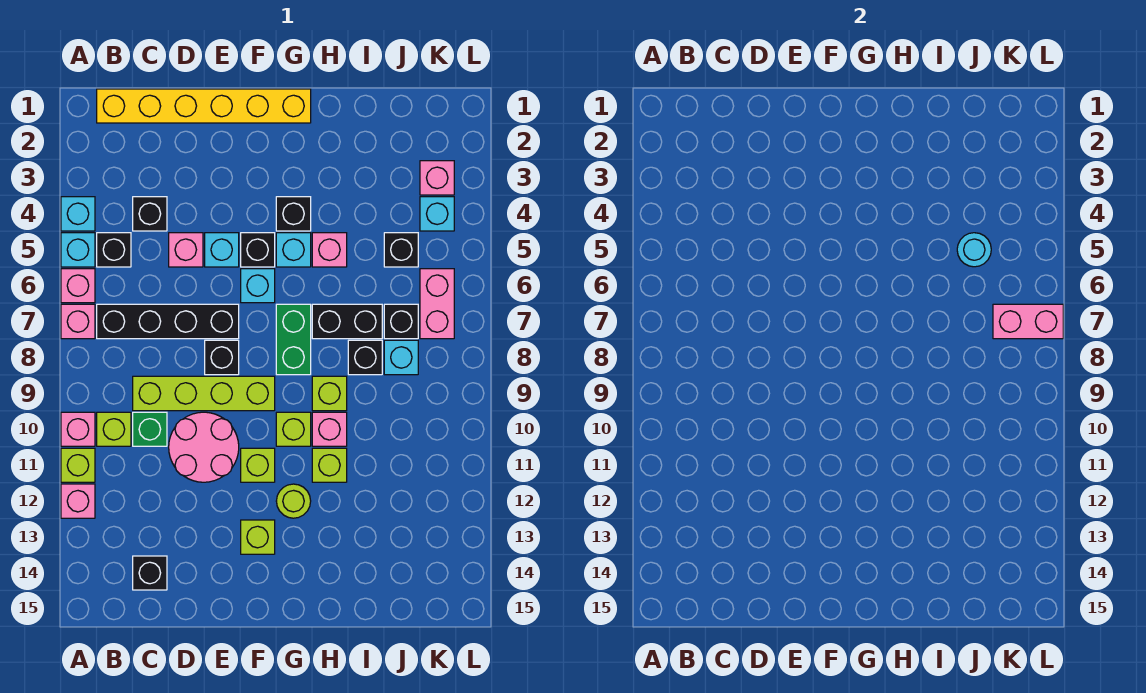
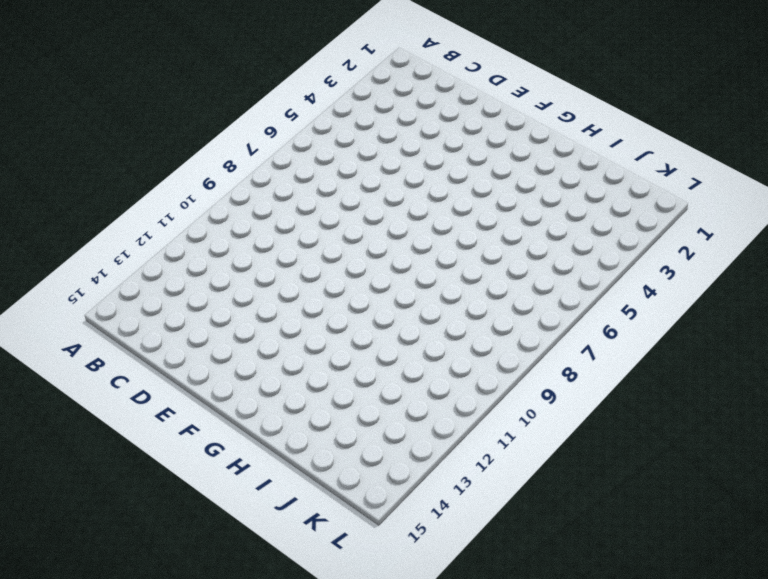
none -> cyan 1x1 brick [61,197,95,231]
none -> cyan 1x1 brick [61,233,95,267]
none -> pink 1x1 brick [61,269,95,303]
none -> pink 1x1 brick [61,304,95,339]

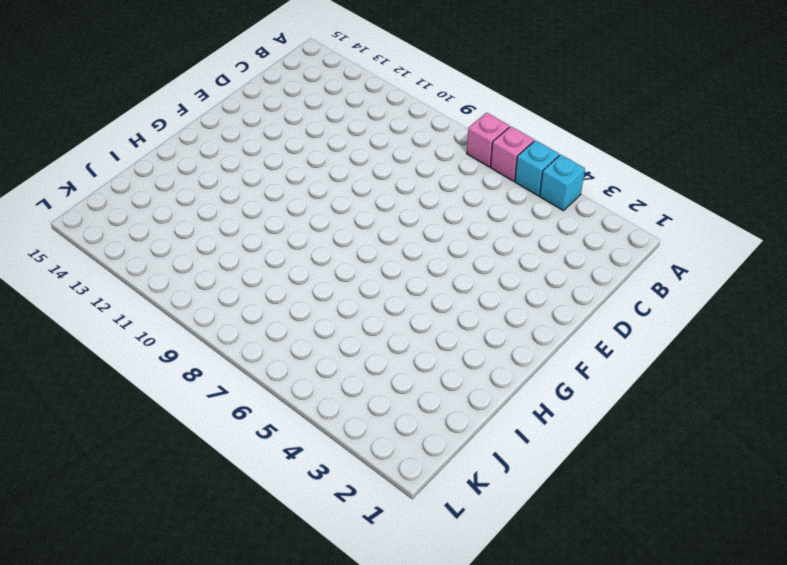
none -> pink 1x1 brick [61,412,95,446]
none -> lime 1x1 brick [61,448,95,482]
none -> pink 1x1 brick [61,484,95,518]
none -> yellow 1x6 brick [97,89,311,123]

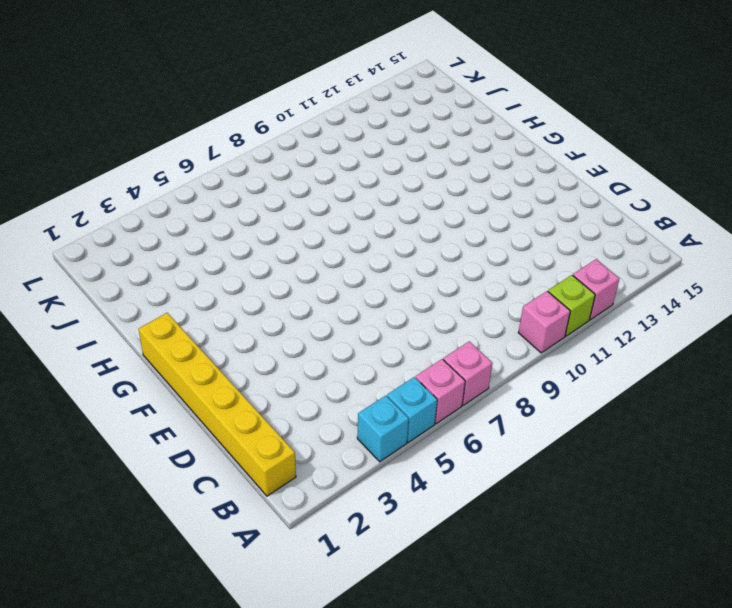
none -> black 1x1 brick [97,233,131,267]
none -> black 1x4 brick [97,304,239,339]
none -> lime 1x1 brick [97,412,131,446]
none -> black 1x1 brick [133,197,167,231]

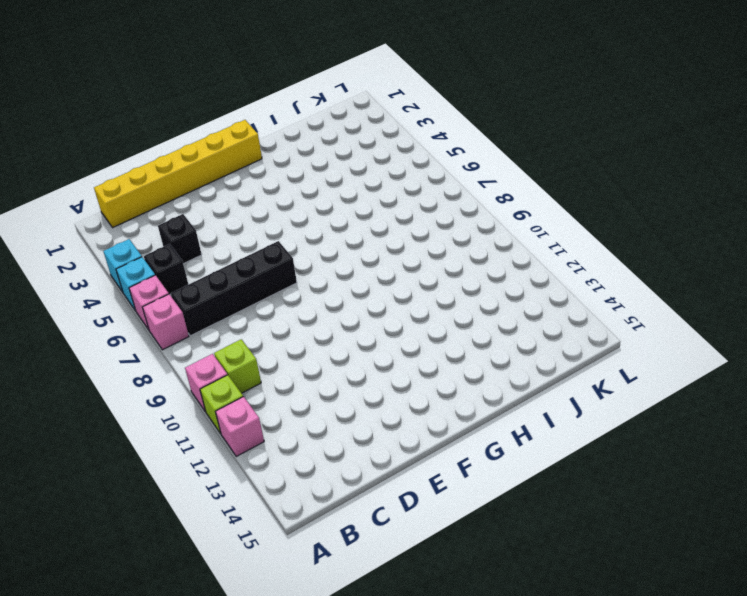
none -> lime 1x4 brick [133,376,275,411]
none -> green 1x1 brick [133,412,167,446]
none -> black 1x1 brick [133,556,167,590]
none -> pink 1x1 brick [169,233,203,267]

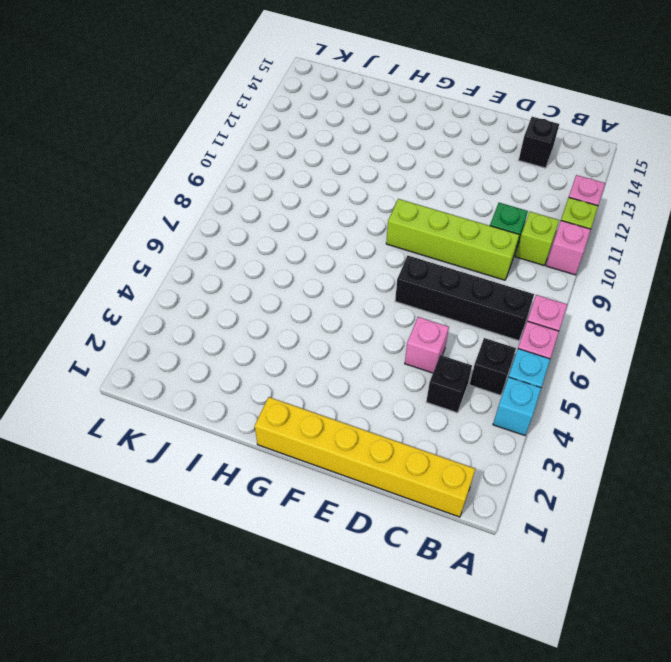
none -> pink 2x2 round brick [169,412,239,482]
none -> cyan 1x1 brick [205,233,239,267]
none -> black 1x1 brick [205,340,239,375]
none -> black 1x1 brick [241,233,275,267]

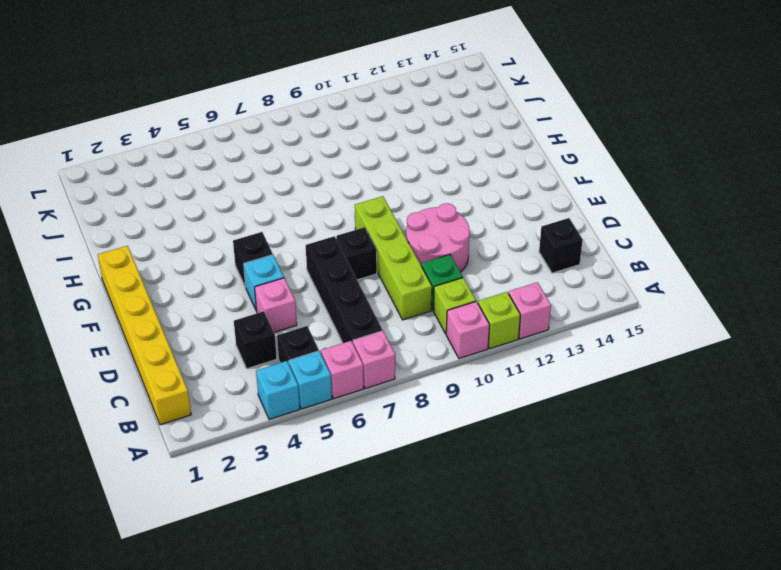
none -> cyan 1x1 brick [241,269,275,303]
none -> lime 1x1 brick [241,448,275,482]
none -> lime 1x1 brick [241,520,275,554]
none -> black 1x1 brick [276,197,311,231]

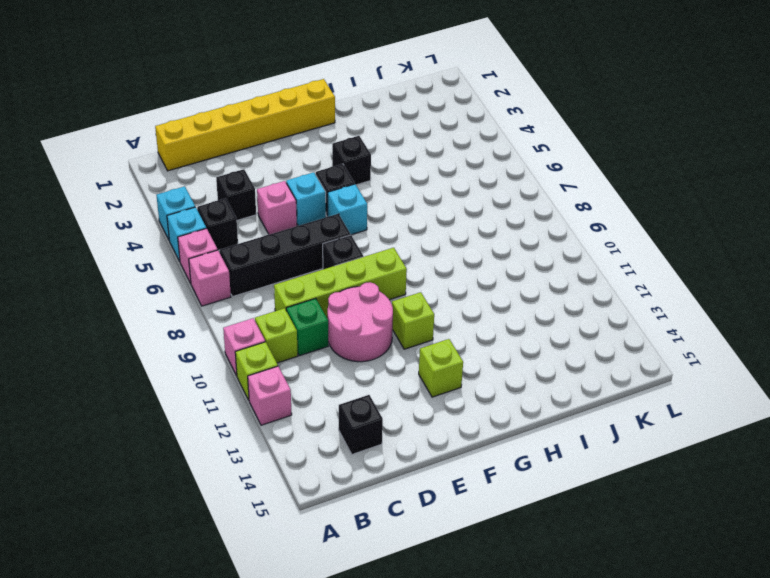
none -> cyan 1x1 brick [276,233,311,267]
none -> green 1x2 brick [276,304,311,375]
none -> lime 1x1 brick [276,412,311,446]
none -> lime 1x1 round brick [276,484,311,518]

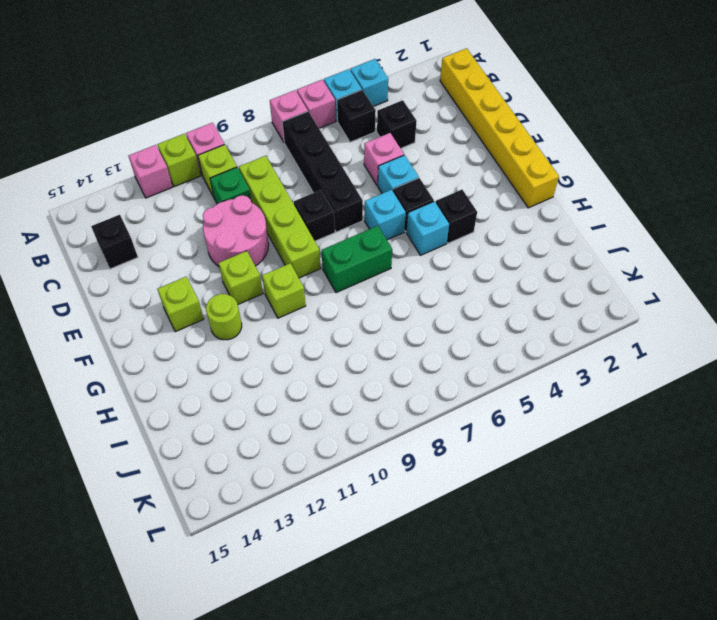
none -> pink 1x1 brick [312,233,347,267]
none -> black 1x2 brick [312,304,382,339]
none -> lime 1x1 brick [312,376,347,411]
none -> pink 1x1 brick [312,412,347,446]

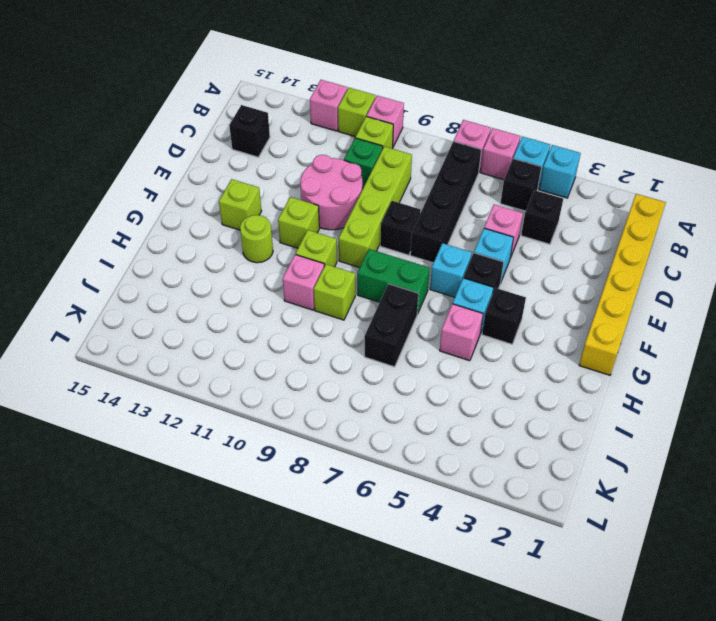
none -> lime 1x1 brick [312,448,347,482]
none -> black 1x1 brick [348,340,382,375]
none -> black 1x1 brick [384,233,418,267]
none -> black 1x1 brick [384,304,418,339]

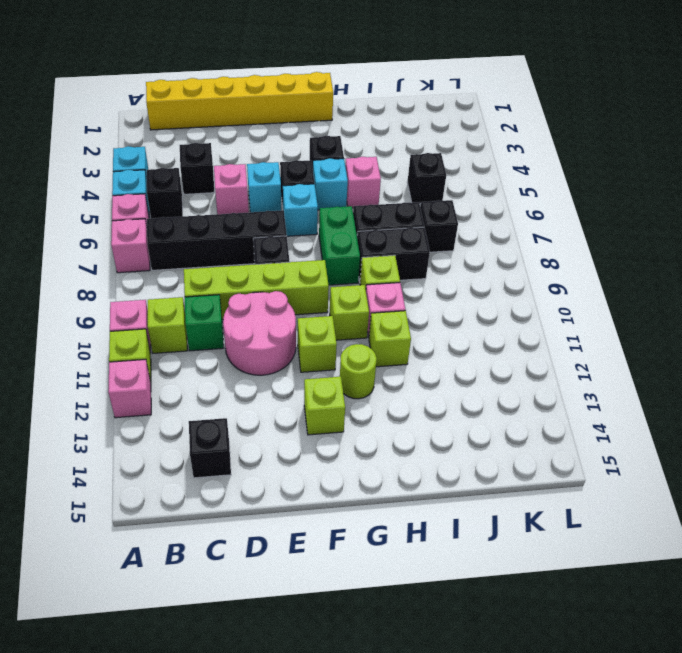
black 1x2 brick [357,227,430,281] -> black 1x1 brick [348,340,382,375]
none -> cyan 1x1 brick [384,340,418,375]
none -> pink 1x1 brick [420,161,454,195]
none -> cyan 1x1 brick [420,197,454,231]
none -> pink 1x2 brick [420,269,454,339]

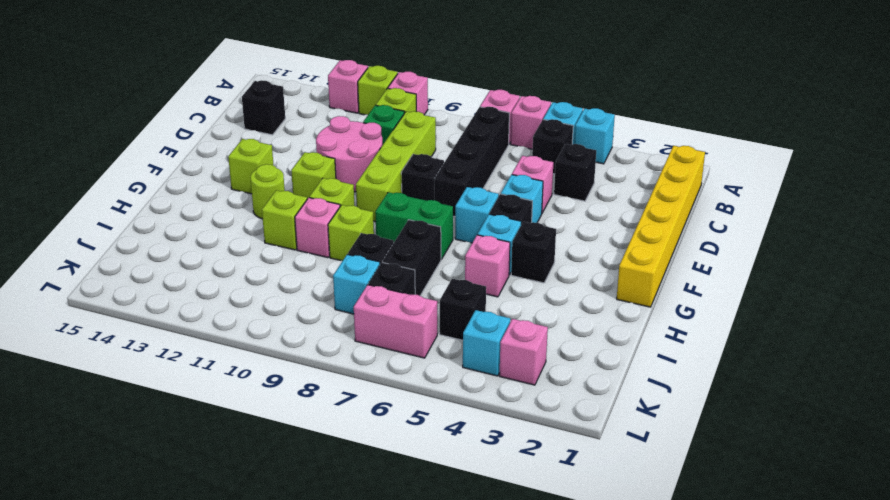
none -> cyan 1x1 round brick [957,233,991,267]
none -> pink 1x2 brick [993,304,1063,339]

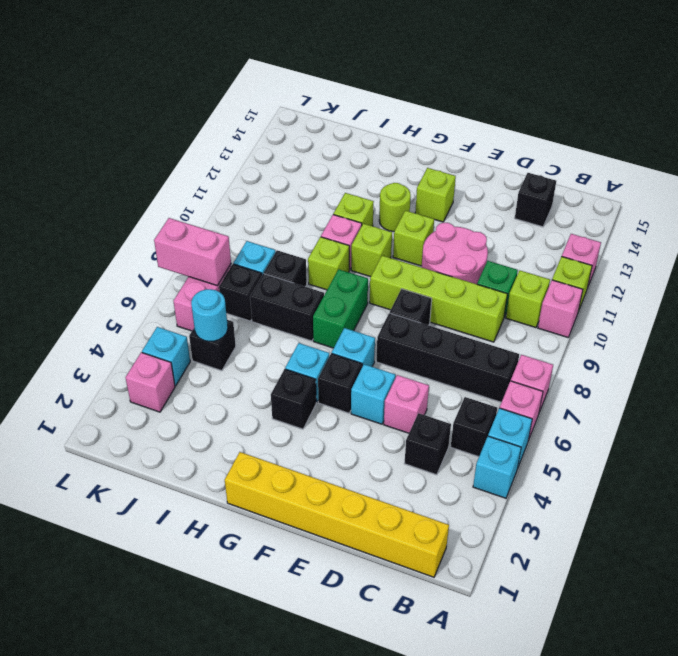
none -> pink 1x1 brick [312,233,347,267]

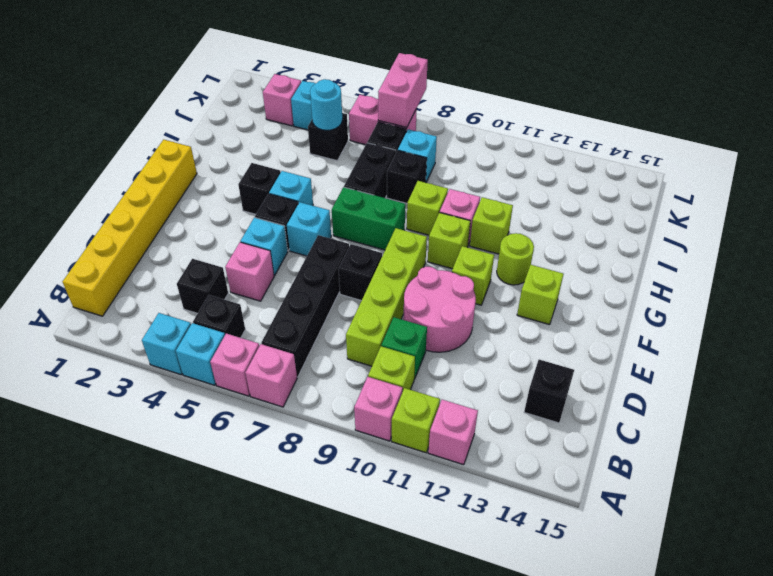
none -> pink 1x1 brick [312,233,347,267]

